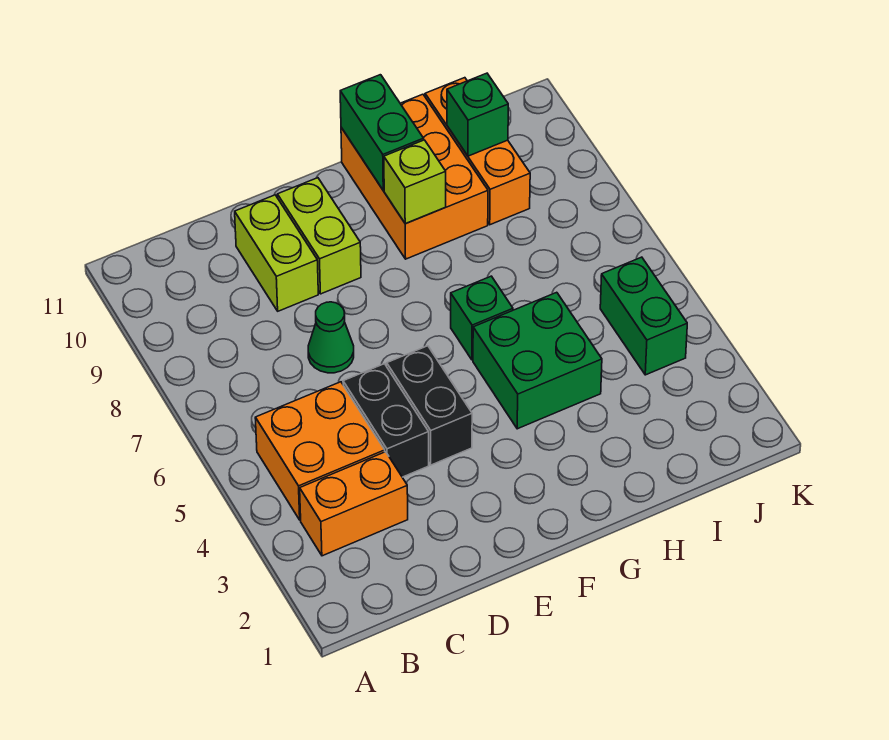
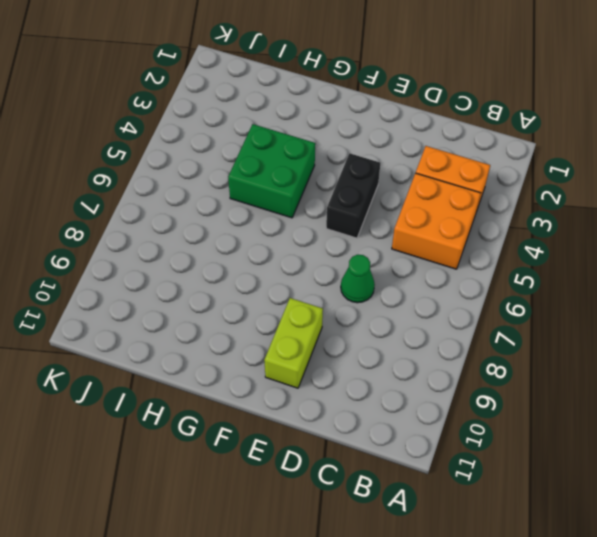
none -> black 1x2 brick [343,364,429,477]
none -> lime 1x2 brick [235,195,318,311]
none -> green 1x1 brick [451,276,513,360]

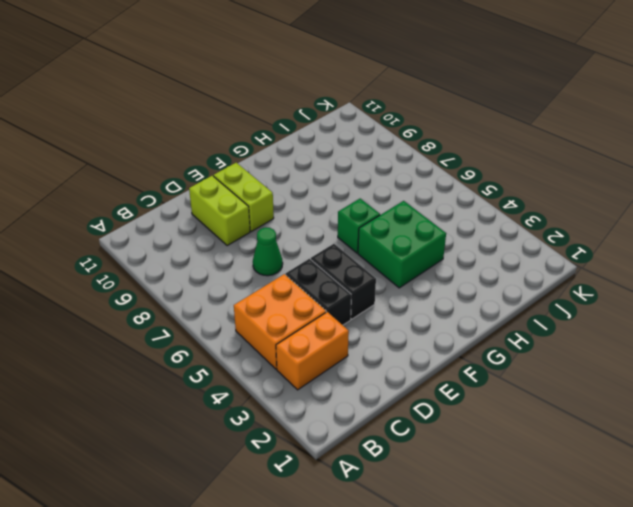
none -> orange 2x3 brick [341,94,488,259]
none -> orange 1x3 brick [425,78,530,225]
none -> green 1x2 brick [600,257,687,375]

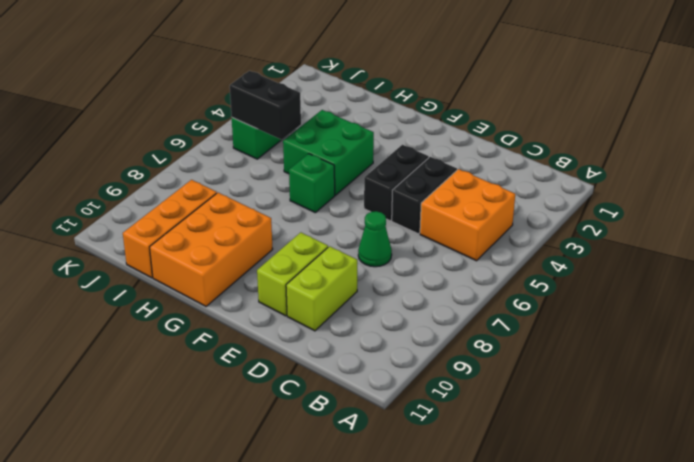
black 1x2 brick [230,71,301,140] -> none
none -> orange 1x2 brick [300,452,408,556]
none -> lime 1x1 brick [384,140,446,224]
none -> green 1x2 brick [340,75,424,190]

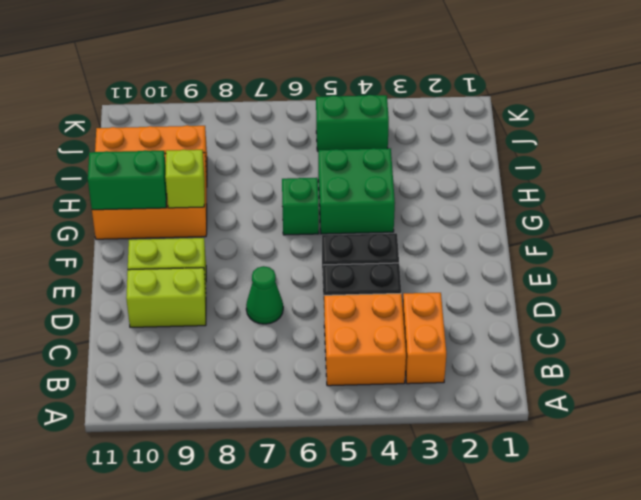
none -> green 1x1 brick [447,73,508,156]

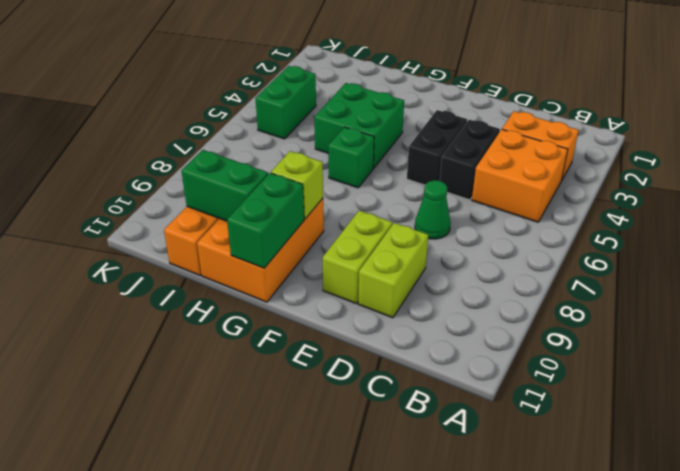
green 1x2 brick [181,150,268,221] -> green 1x1 brick [447,73,508,156]

